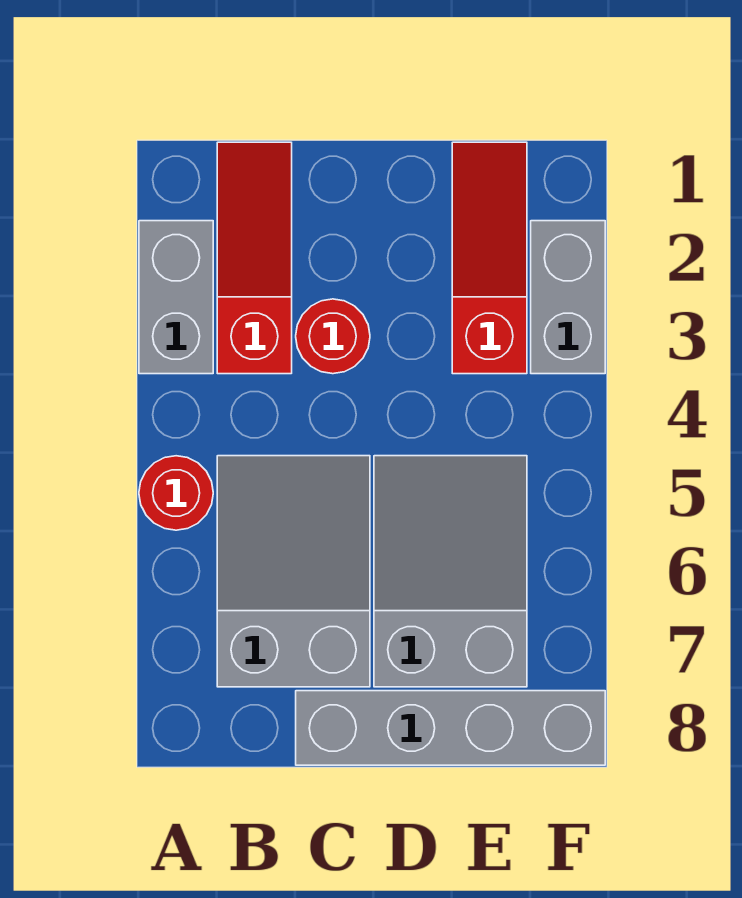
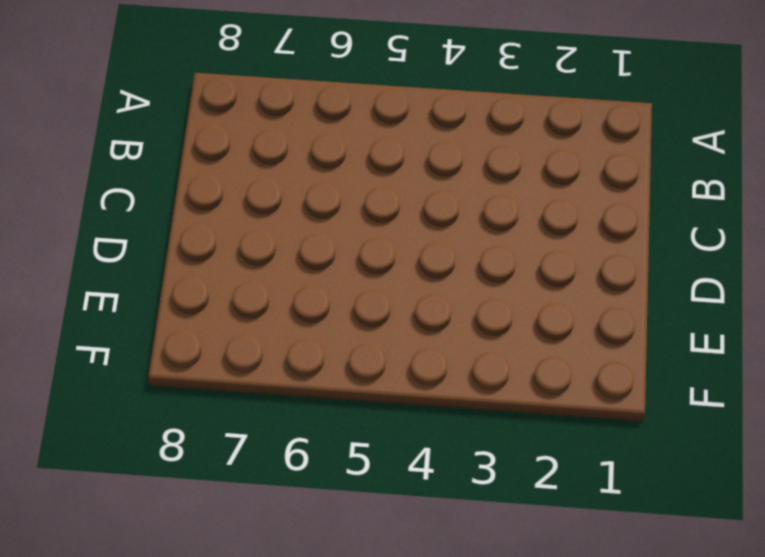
none -> grey 1x2 brick [139,221,213,374]
none -> red 1x1 round brick [139,456,213,530]

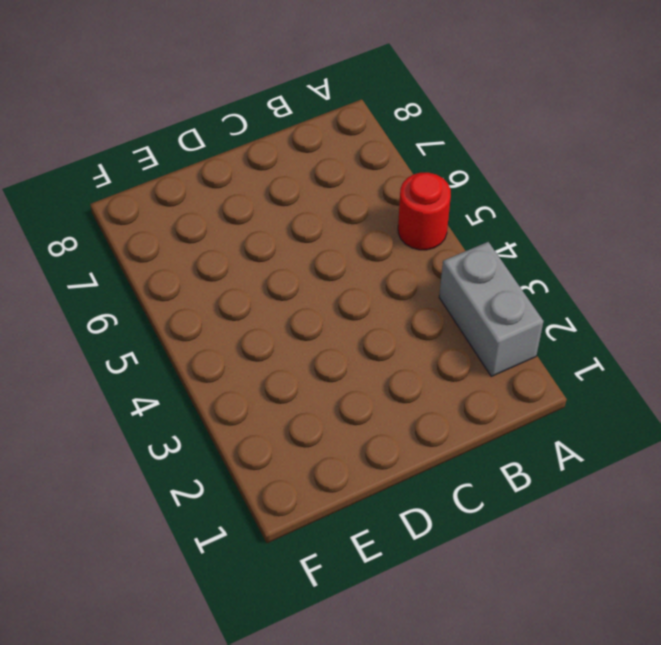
none -> red 1x3 slope [217,142,292,374]
none -> grey 2x3 slope [217,456,370,687]

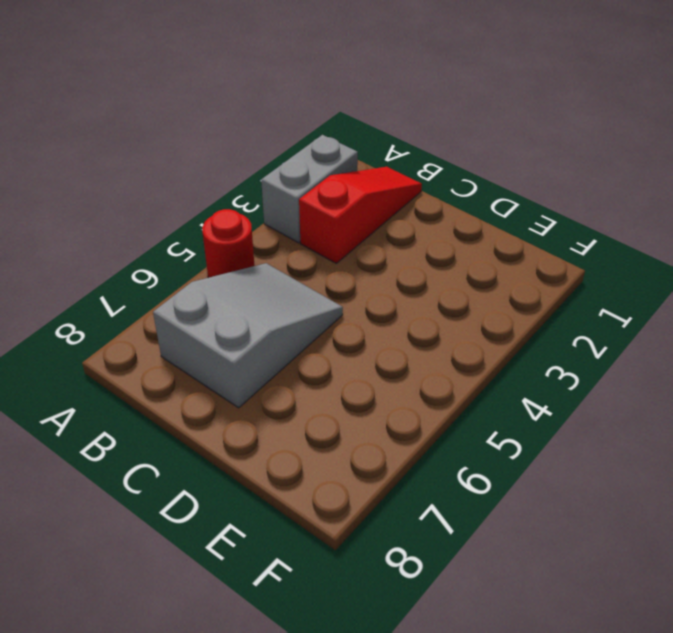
none -> red 1x1 round brick [296,299,370,374]
none -> grey 1x4 brick [296,691,605,765]

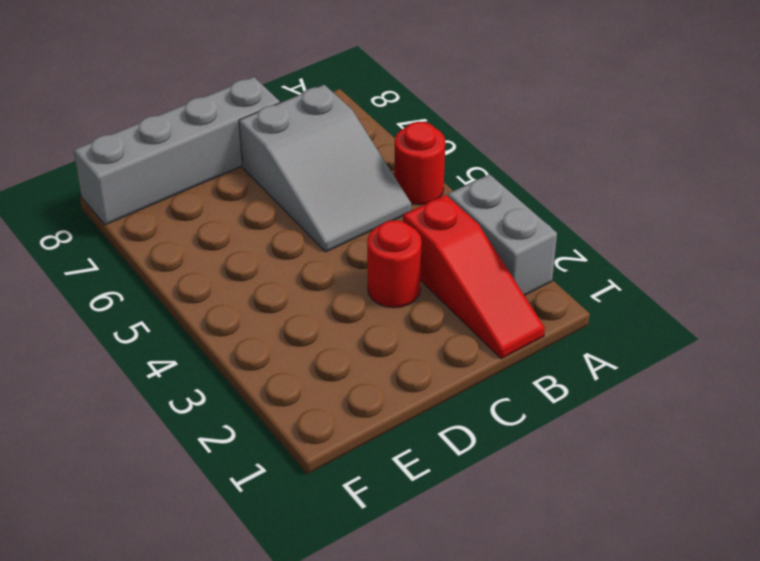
none -> grey 2x3 slope [374,456,527,687]
none -> red 1x3 slope [452,142,527,374]

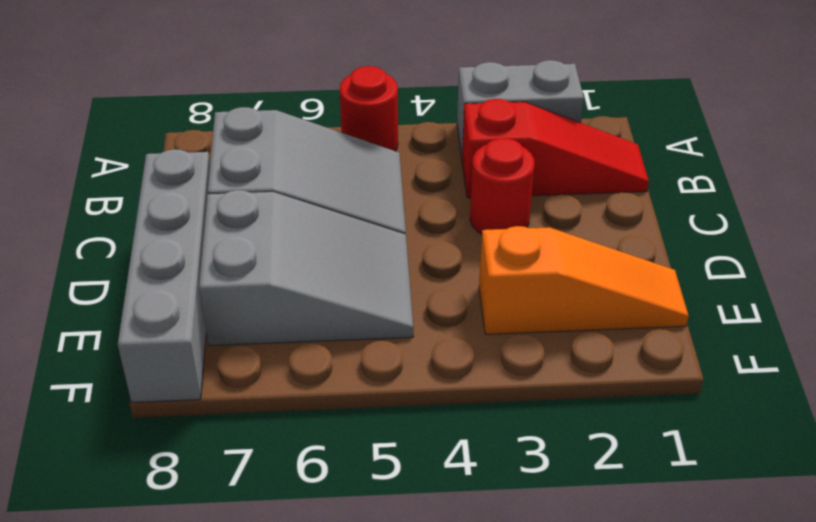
orange 1x3 slope [479,226,689,334] -> red 1x3 slope [452,142,527,374]
none -> grey 1x2 brick [531,221,605,374]

